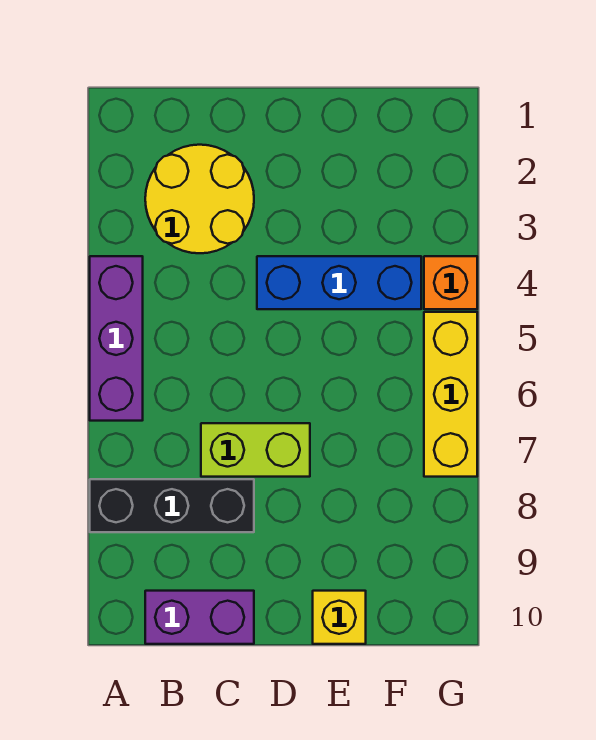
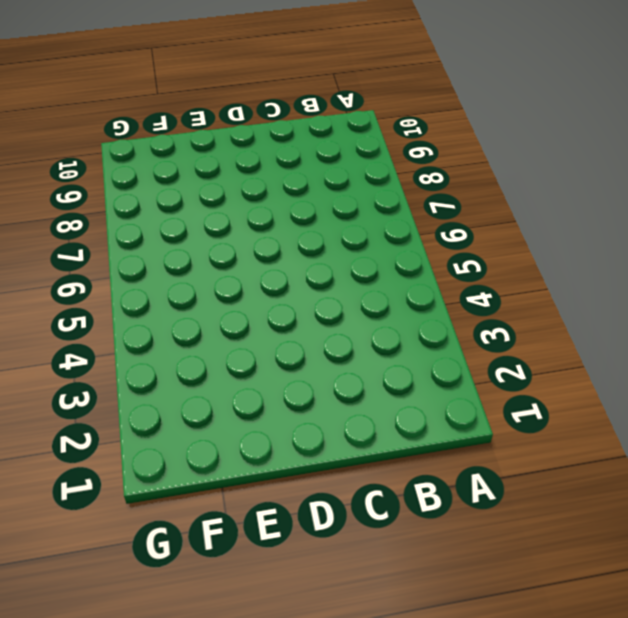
none -> purple 1x3 brick [90,256,143,421]
none -> black 1x3 brick [90,479,254,532]

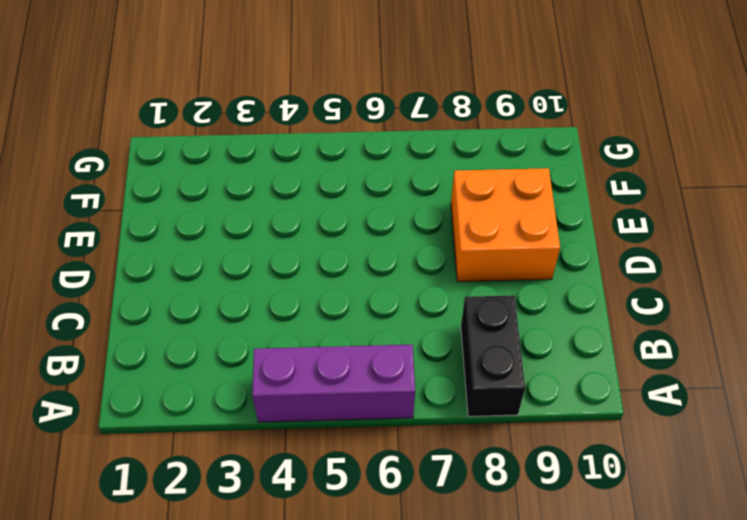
black 1x2 brick [461,295,525,416] -> black 1x3 brick [90,479,254,532]
orange 2x2 brick [451,168,560,282] -> none
none -> yellow 2x2 round brick [145,145,254,253]
none -> purple 1x2 brick [145,591,254,644]

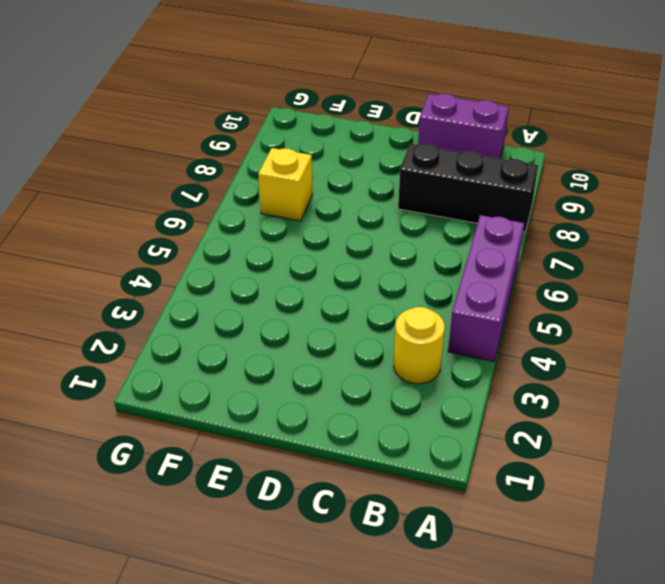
yellow 1x1 round brick [394,307,445,384] -> yellow 2x2 round brick [145,145,254,253]
yellow 1x1 brick [258,148,313,221] -> yellow 1x1 brick moved to [313,591,366,644]
none -> lime 1x2 brick [201,423,310,477]
none -> blue 1x3 brick [257,256,421,309]

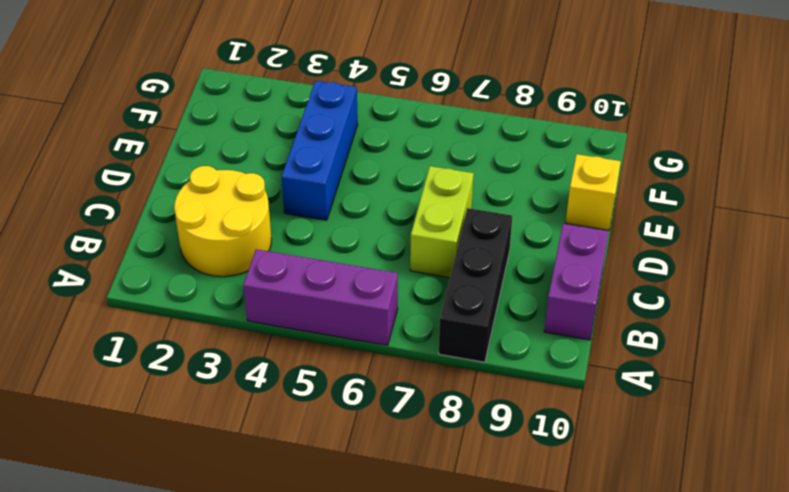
none -> orange 1x1 brick [424,256,477,309]
none -> yellow 1x3 brick [424,312,477,477]

